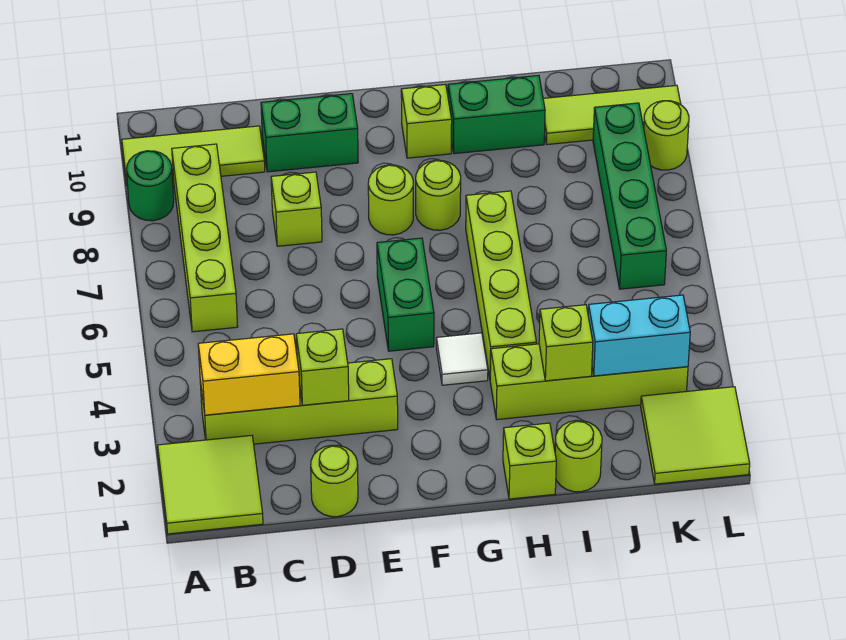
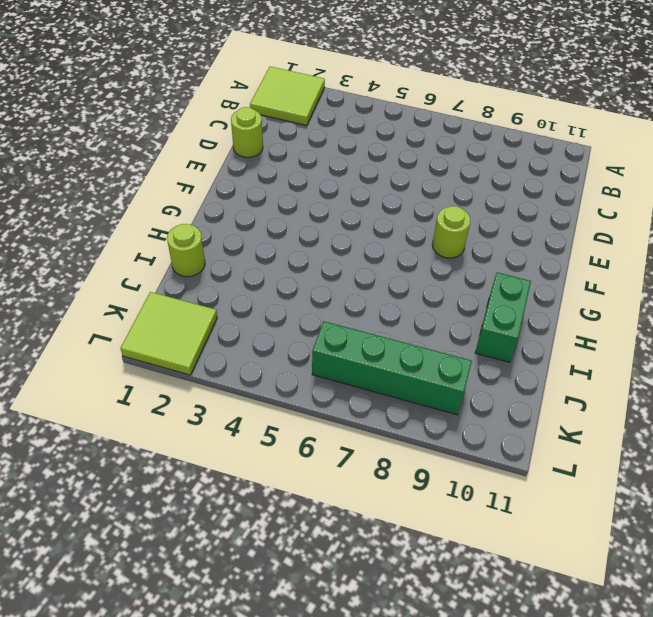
none -> green 1x1 round brick [127,151,174,221]
none -> lime 1x3 tile [122,126,265,186]
none -> lime 1x4 brick [200,359,398,444]

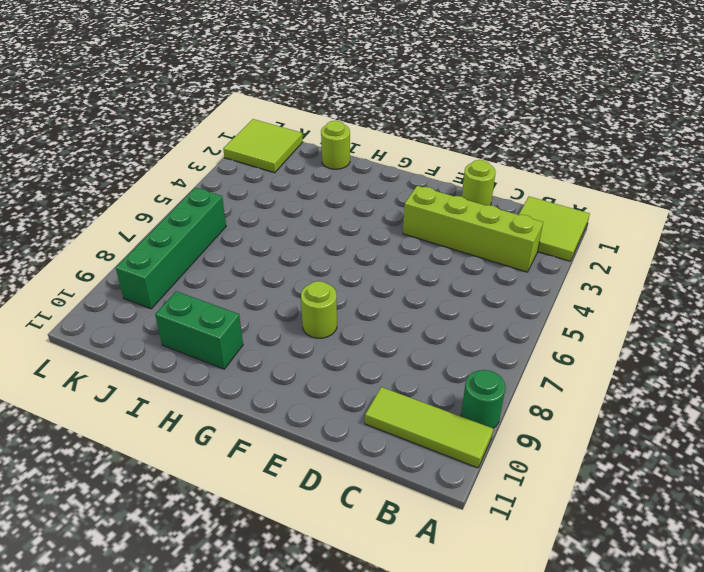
none -> lime 1x4 brick [172,144,238,332]
none -> lime 1x1 brick [271,172,322,246]
none -> green 1x2 brick [261,94,358,172]

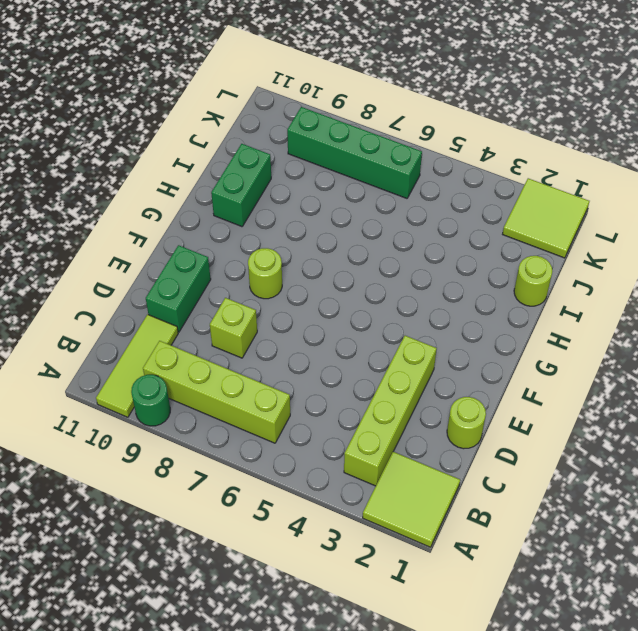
none -> green 1x2 brick [377,238,434,351]
none -> white 1x1 tile [436,333,488,385]
none -> lime 1x1 round brick [416,160,461,230]

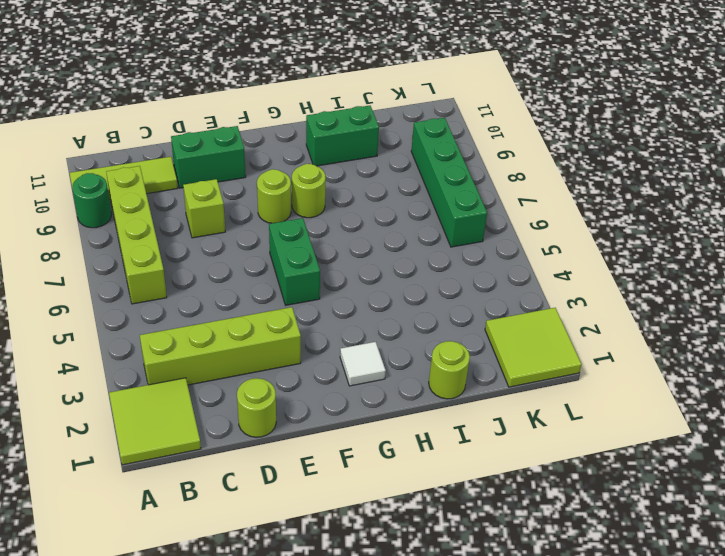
white 1x1 tile [340,342,386,386] -> white 1x1 tile moved to [436,333,488,385]
none -> lime 1x1 brick [401,85,452,158]
none -> lime 1x1 brick [503,423,556,499]
none -> lime 1x4 brick [490,344,688,420]

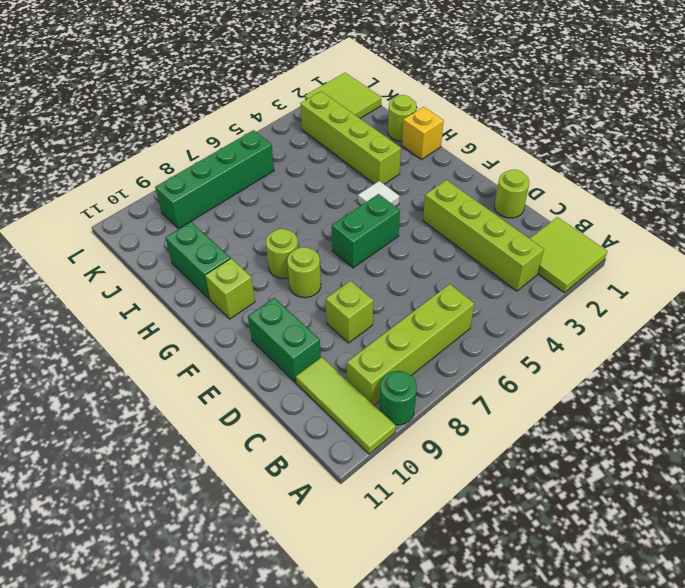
yellow 1x1 brick [402,107,444,159] -> lime 1x1 brick [503,423,556,499]
none -> lime 1x4 brick [466,191,536,377]
none -> lime 1x3 tile [543,85,681,144]
none -> lime 1x1 round brick [644,101,689,170]

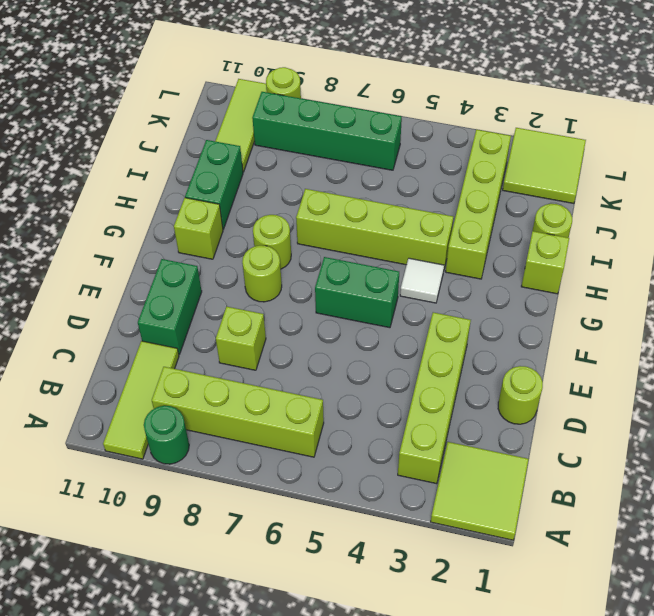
none -> yellow 1x2 brick [198,334,300,415]
none -> lime 1x1 brick [296,329,349,405]
none -> lime 1x1 brick [539,305,593,381]

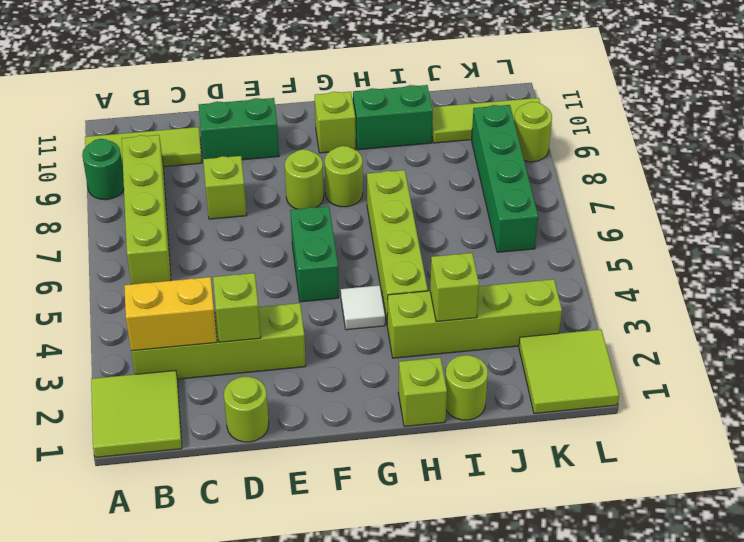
none -> cyan 1x2 brick [588,295,690,376]

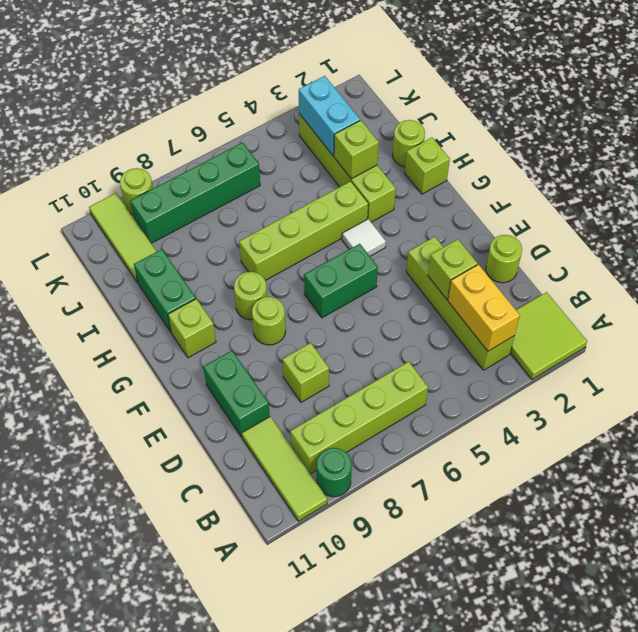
none -> lime 2x2 tile [641,387,750,484]

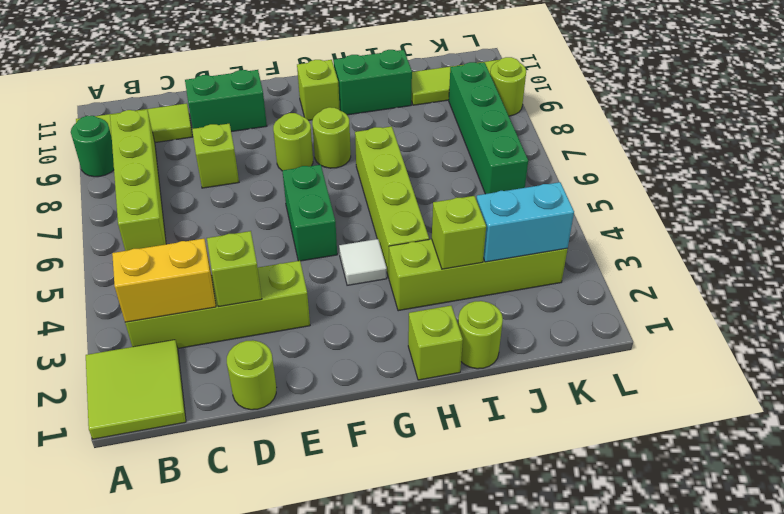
none -> lime 2x2 tile [641,387,750,484]

